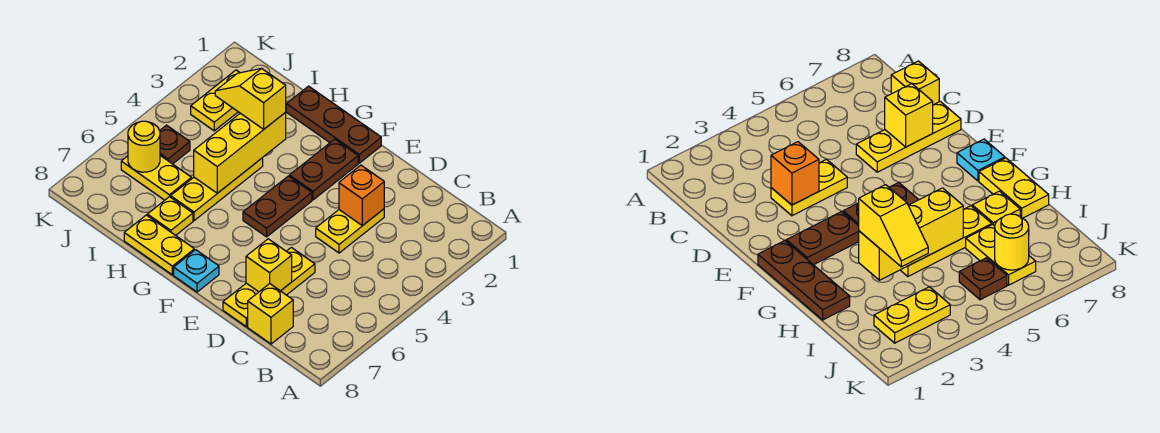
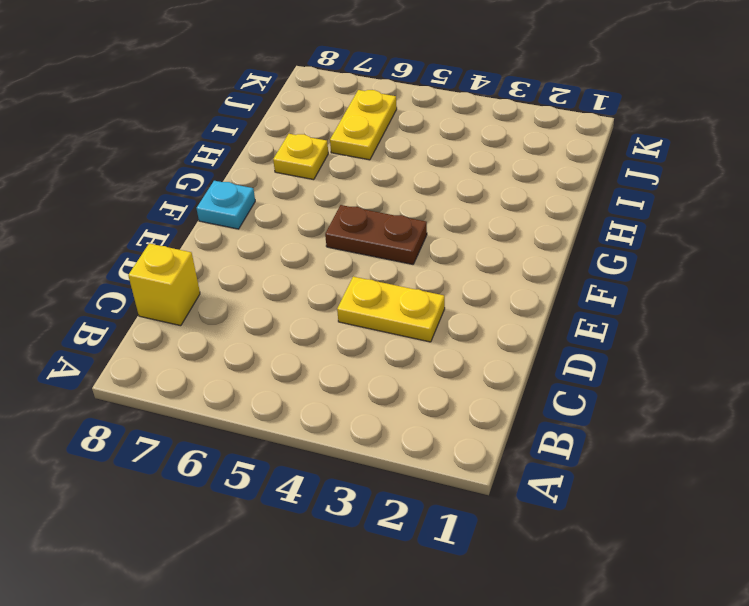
none -> yellow 1x3 plate [223,248,315,327]
none -> brown 1x3 plate [286,86,381,163]
none -> brown 1x2 plate [289,139,358,200]

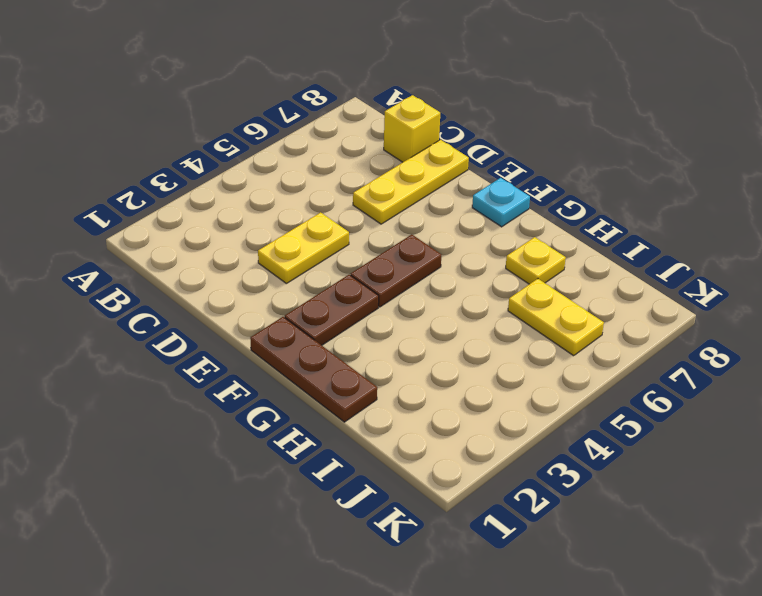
none -> yellow 1x2 plate [124,215,194,275]
none -> yellow 1x3 plate [171,158,263,221]
none -> yellow 1x2 plate [191,70,240,131]

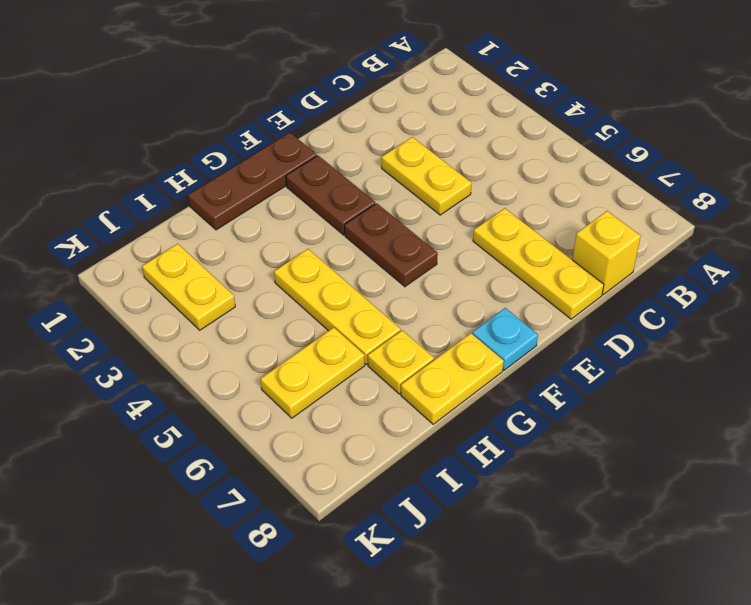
none -> brown 1x1 plate [160,125,190,164]
none -> orange 1x1 brick [339,165,384,226]
none -> yellow 1x1 brick [246,239,292,292]

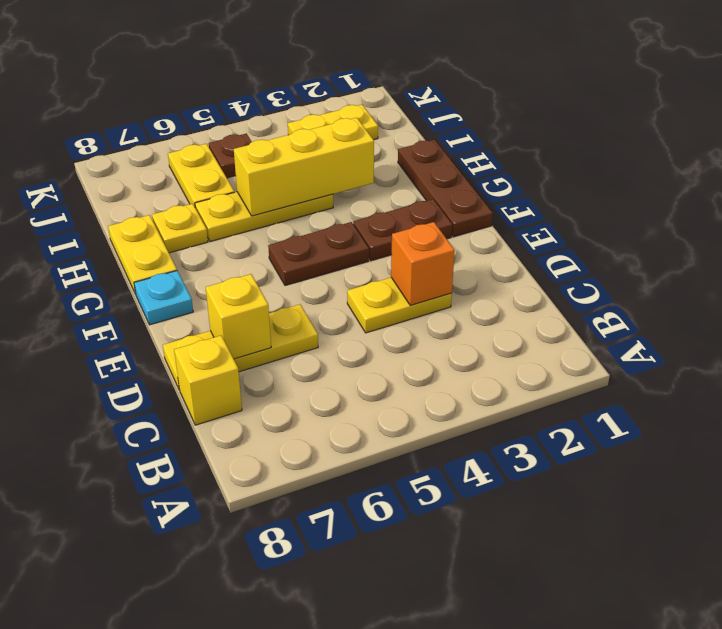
none -> yellow 1x1 round brick [128,121,160,172]
none -> yellow 1x2 slope [215,68,286,129]

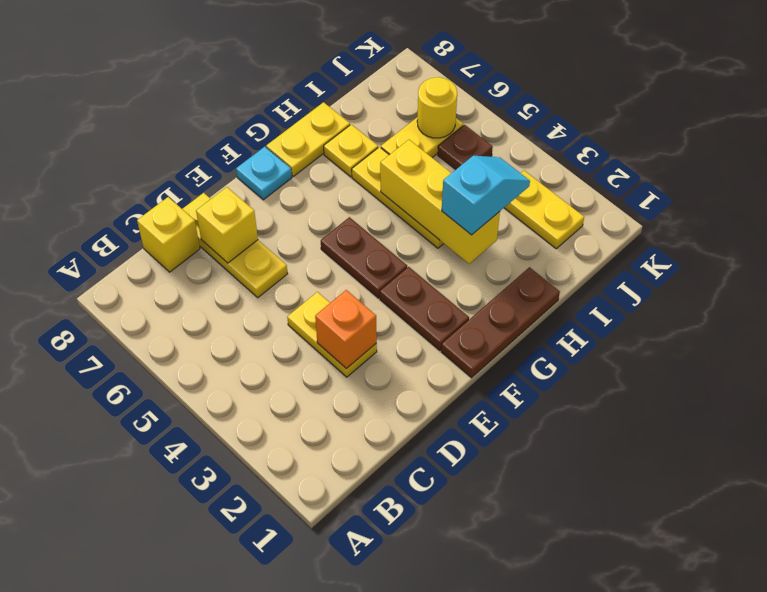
cyan 1x2 slope [442,156,530,235] -> yellow 1x2 slope [215,68,286,129]

